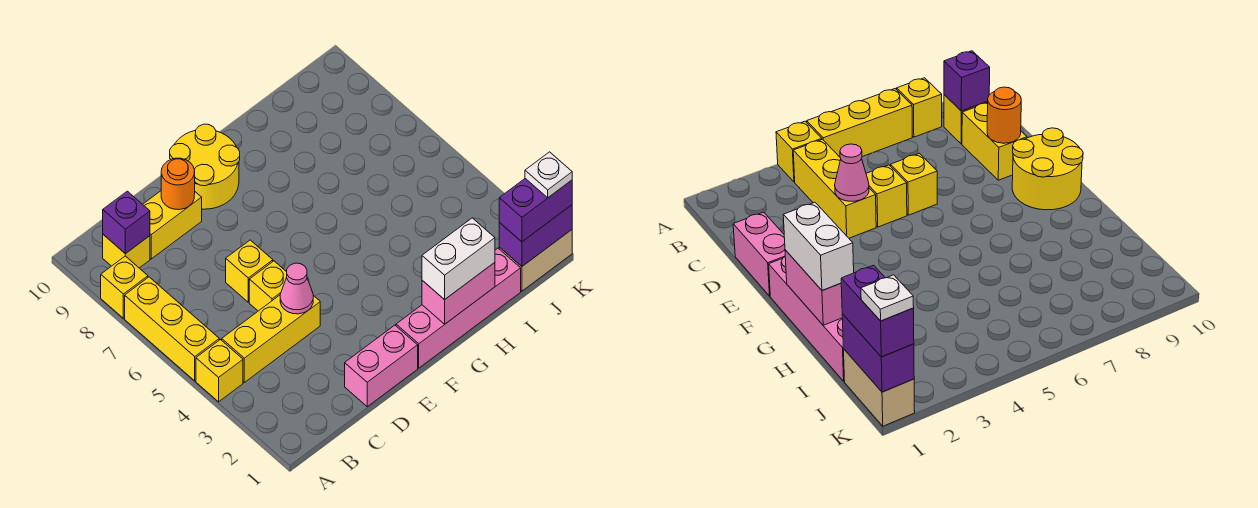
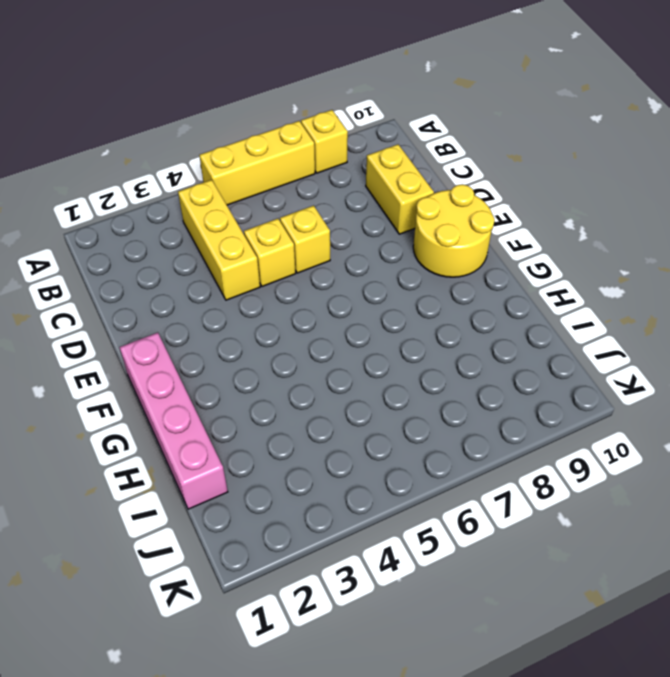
none -> yellow 1x1 brick [196,340,243,402]
none -> yellow 1x1 brick [103,235,150,268]
none -> pink 1x2 brick [345,325,418,407]

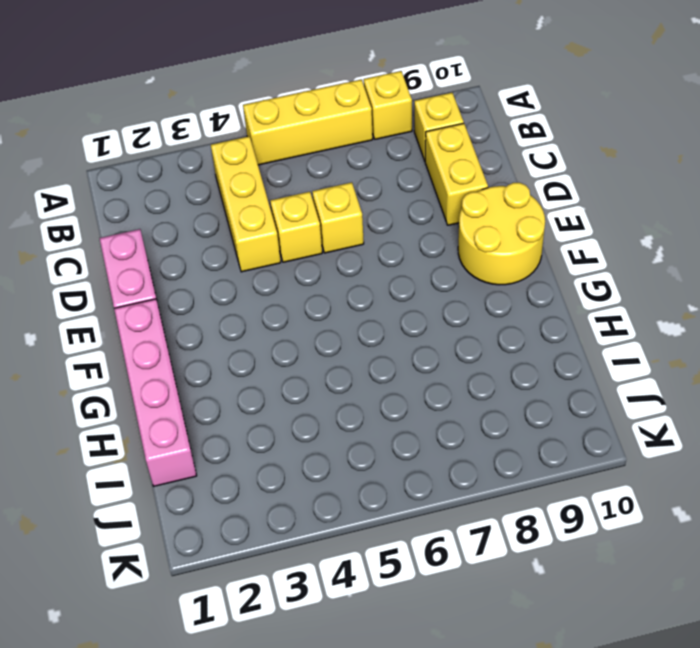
none -> yellow 1x1 brick [196,340,243,402]
none -> tan 1x2 brick [499,230,572,291]
none -> purple 1x1 brick [103,191,150,254]

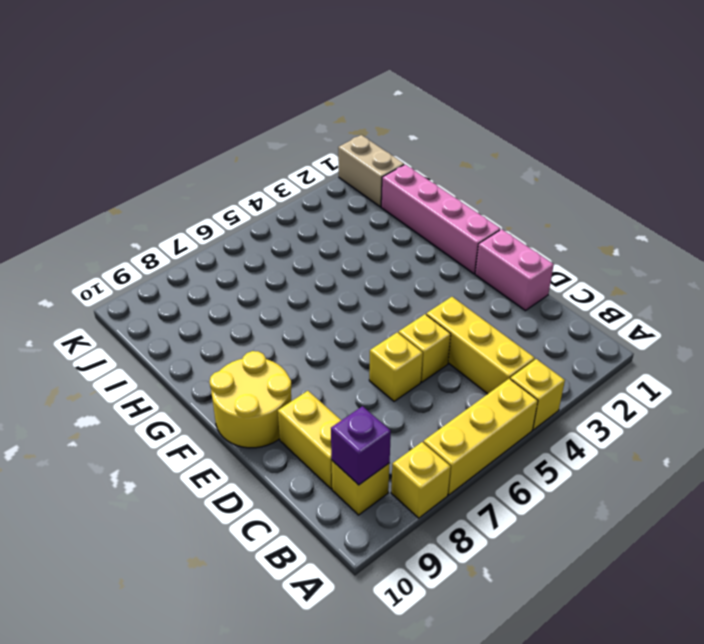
none -> pink 1x1 cone [280,263,313,314]
none -> orange 1x1 round brick [161,158,195,210]
none -> pink 1x2 brick [422,263,495,324]

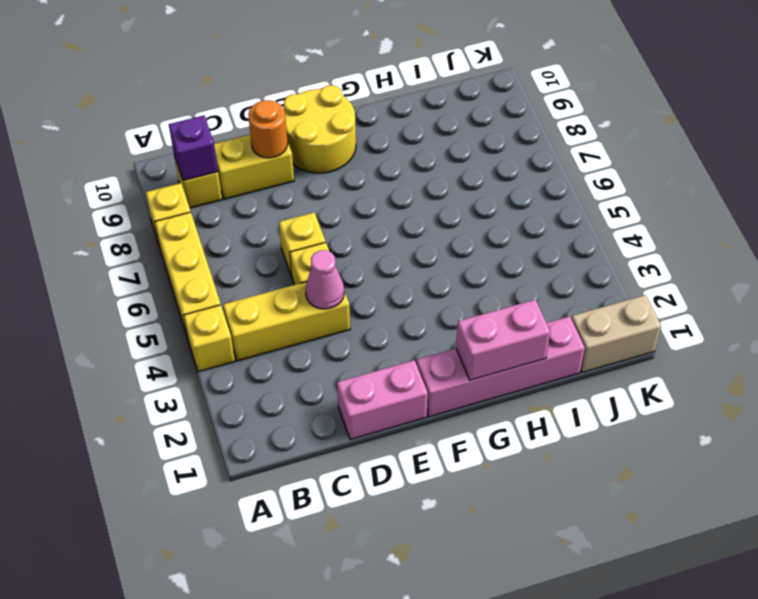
none -> purple 1x2 brick [499,205,572,266]
none -> white 1x2 brick [422,218,495,300]
none -> purple 1x2 brick [499,179,572,242]

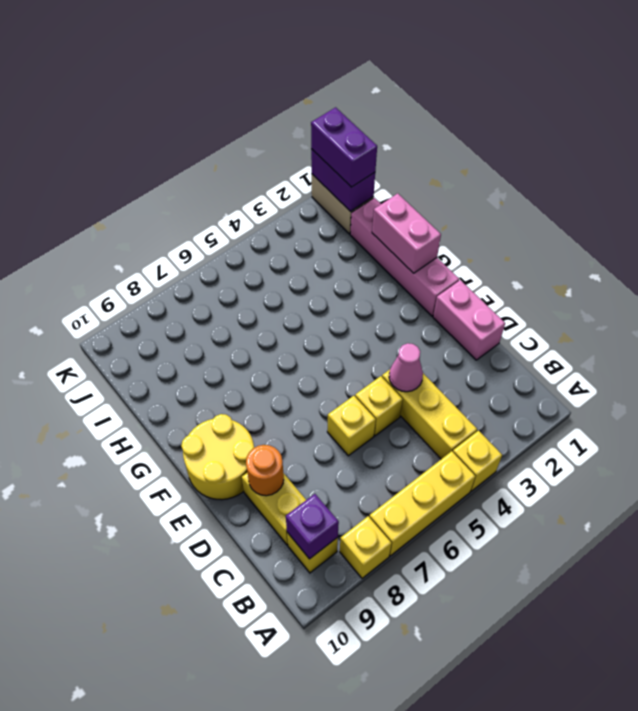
none -> white 1x2 brick [422,218,495,300]
none -> white 1x1 plate [525,152,572,198]

